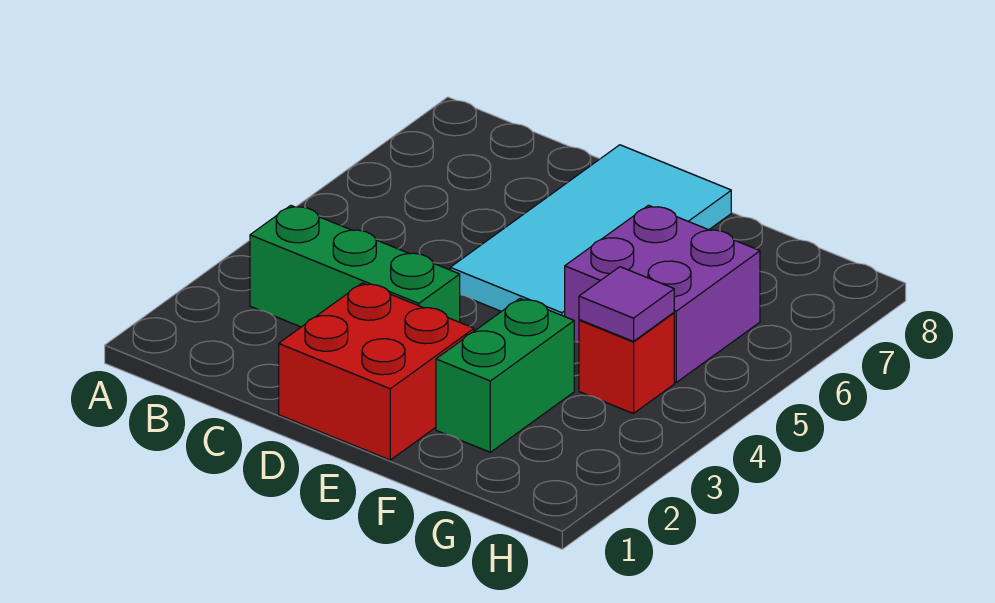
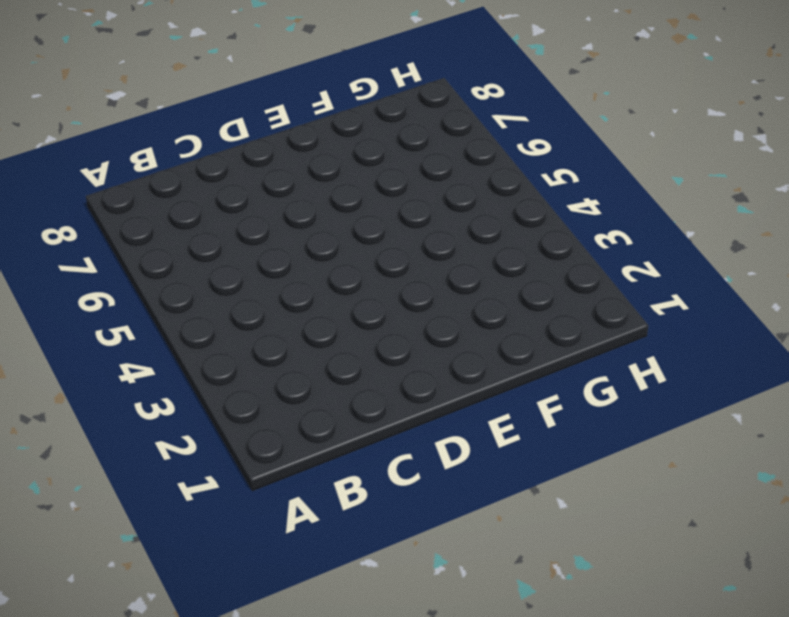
none -> green 1x3 brick [250,206,460,327]
none -> red 2x2 brick [279,283,474,460]

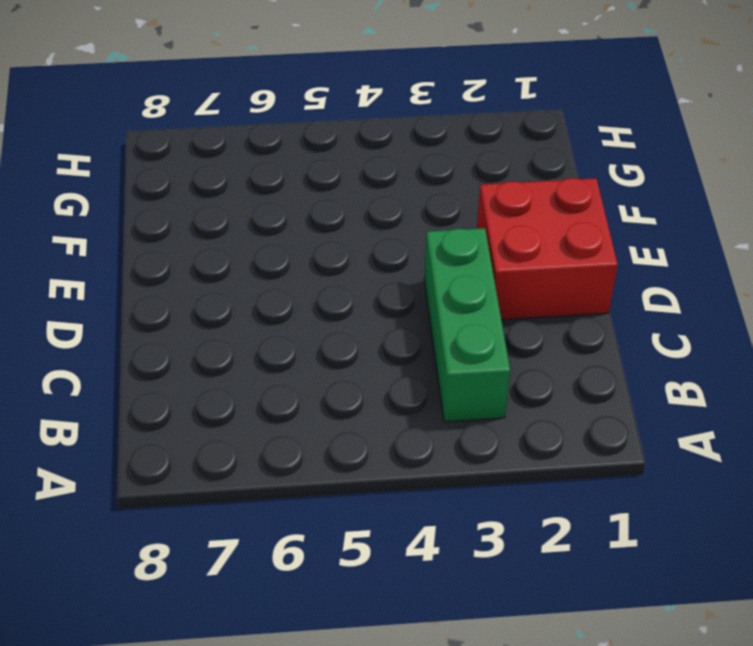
none -> cyan 2x4 tile [450,145,731,316]
none -> green 1x2 brick [436,299,574,452]

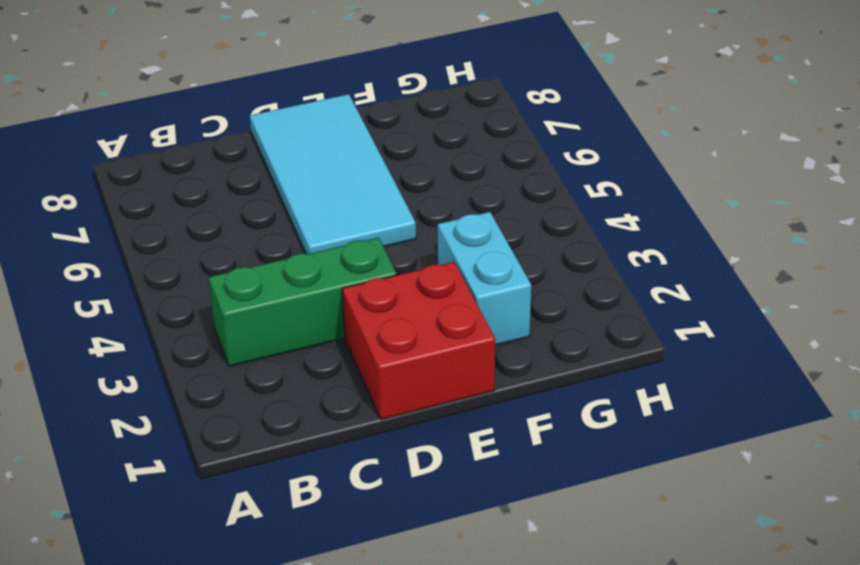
cyan 1x2 brick [438,212,531,345] -> green 1x2 brick [436,299,574,452]
none -> purple 2x2 brick [565,205,760,382]
none -> red 1x1 brick [579,313,674,414]

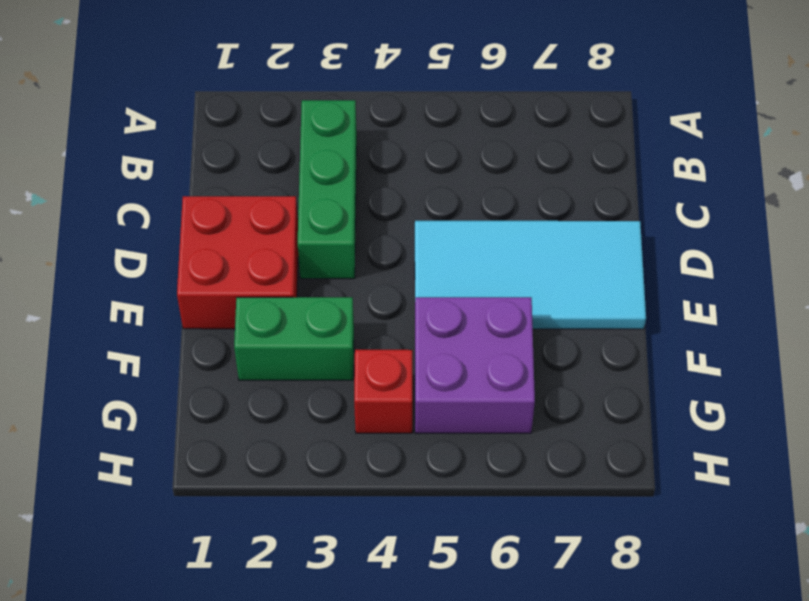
none -> purple 1x1 tile [579,267,674,341]

